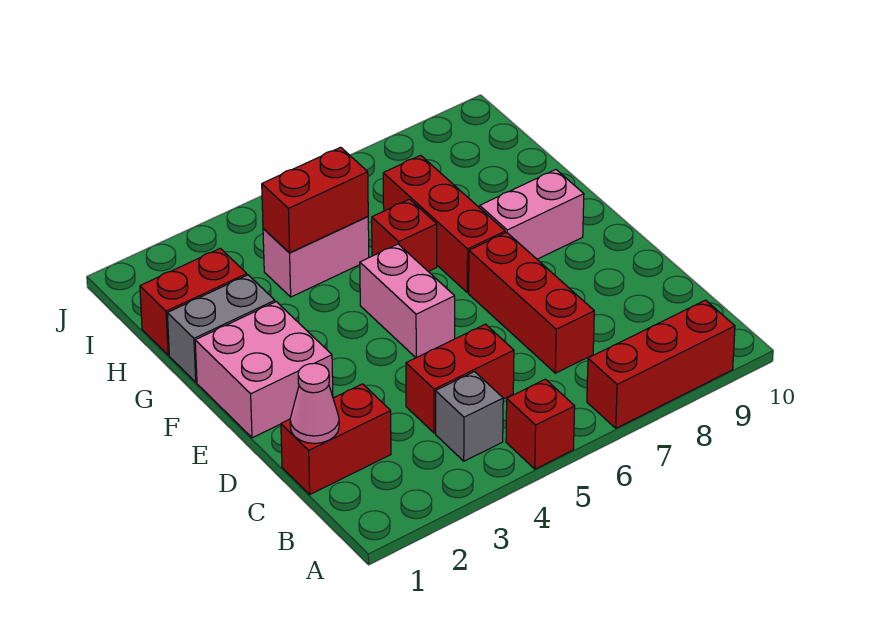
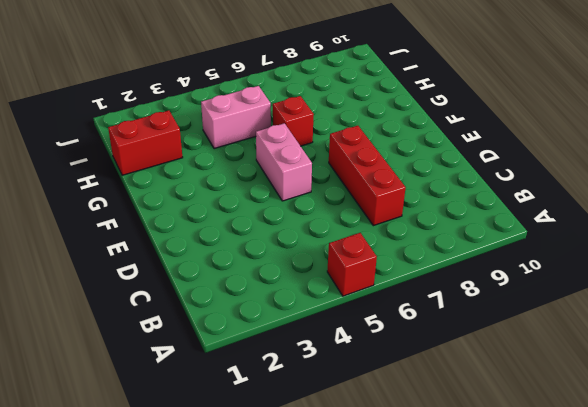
none -> red 1x3 brick [587,300,735,428]
none -> grey 1x1 brick [436,372,503,461]
none -> red 1x2 brick [281,384,391,494]

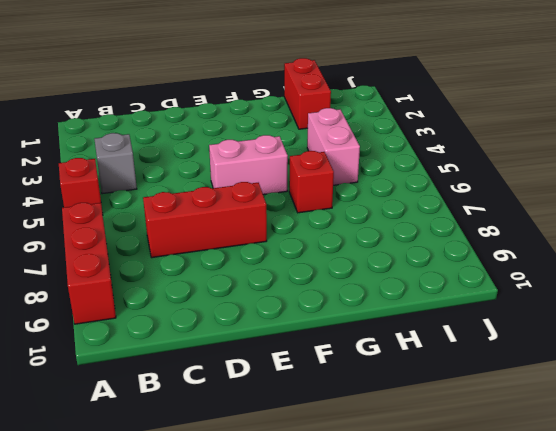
none -> red 1x2 brick [281,384,391,494]
none -> red 1x2 brick [406,324,514,433]
none -> pink 2x2 brick [195,302,333,438]

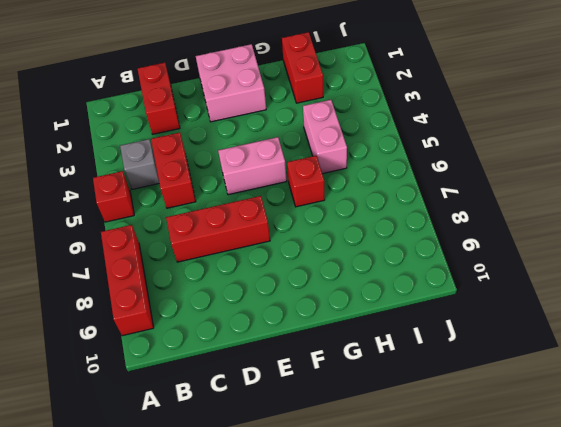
none -> red 1x3 brick [383,155,505,293]
none -> pink 1x2 brick [480,170,584,259]
none -> grey 1x2 brick [167,275,275,382]

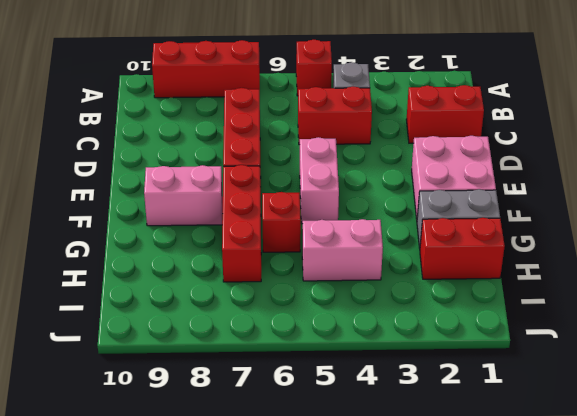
none -> pink 1x1 cone [290,363,339,443]
none -> red 1x2 brick [262,147,368,253]

